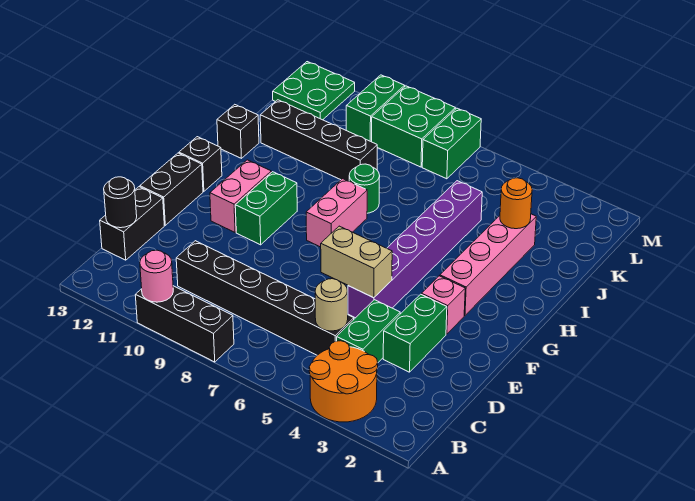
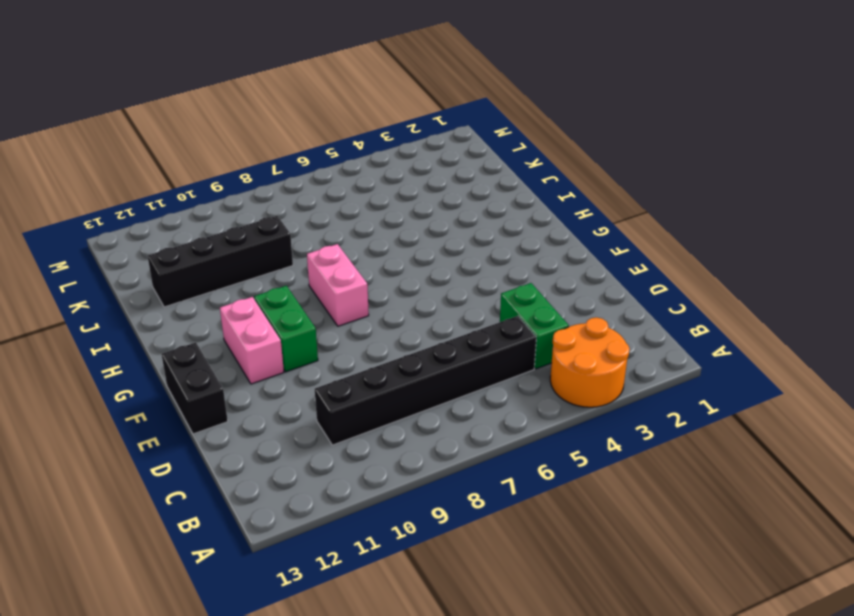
none -> black 1x3 brick [135,286,234,362]
none -> black 1x2 brick [100,187,164,260]
none -> green 1x2 brick [383,294,447,372]

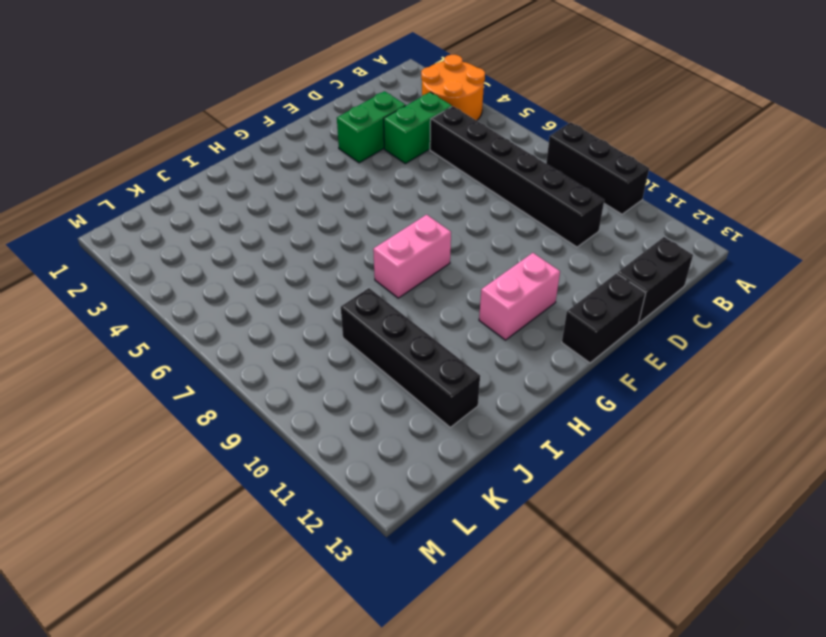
none -> purple 1x6 brick [348,181,482,318]
none -> pink 1x1 brick [421,276,465,334]
none -> green 1x2 brick [235,172,297,245]

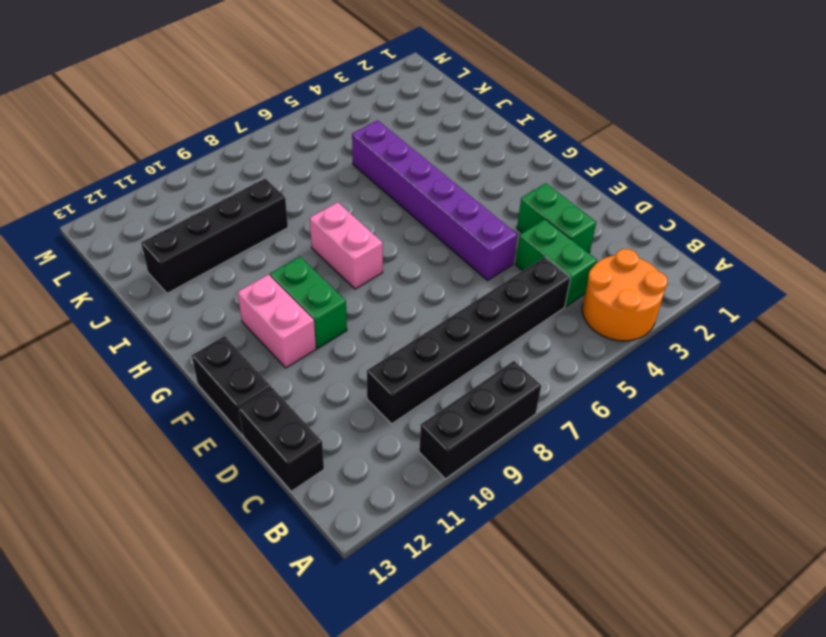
none -> pink 1x1 brick [421,276,465,334]
none -> pink 1x4 brick [440,214,536,315]
none -> black 1x1 brick [179,137,222,191]

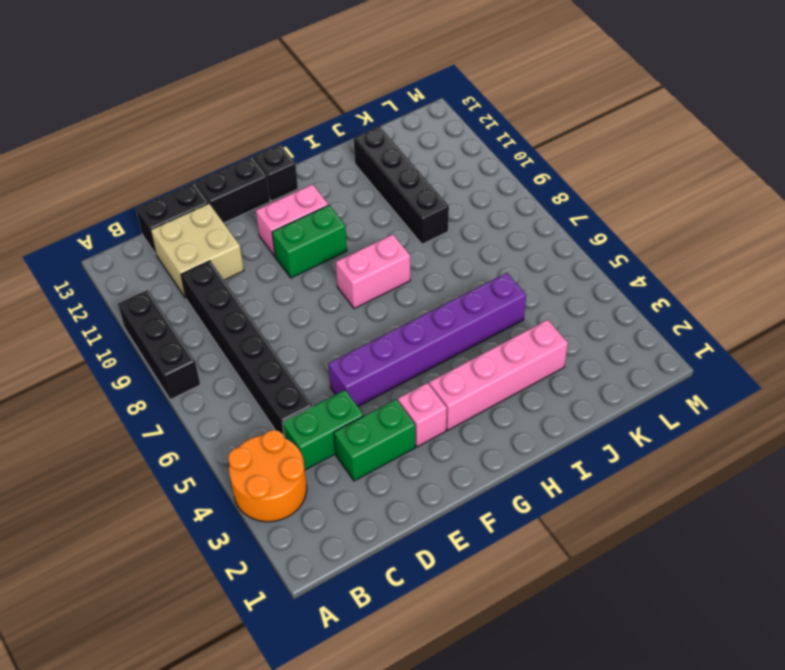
tan 2x2 brick [151,204,244,298] -> none
none -> green 1x1 round brick [349,164,380,213]
none -> black 1x1 brick [217,104,259,158]
none -> green 1x2 brick [422,108,481,179]

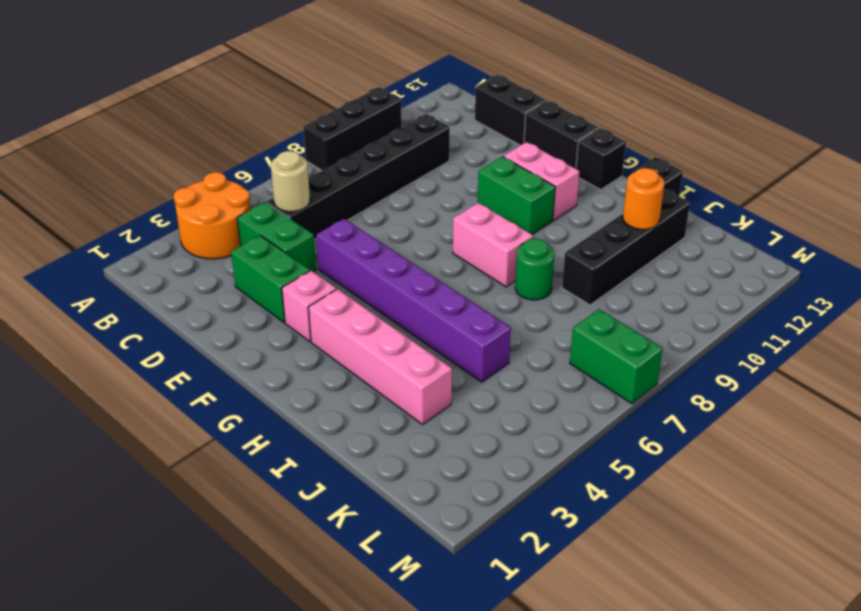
orange 1x1 round brick [623,168,665,230] -> orange 1x1 round brick moved to [500,178,532,229]
none -> green 2x2 brick [372,86,455,167]
none -> green 1x2 brick [346,75,405,142]
none -> green 2x2 plate [273,62,355,120]

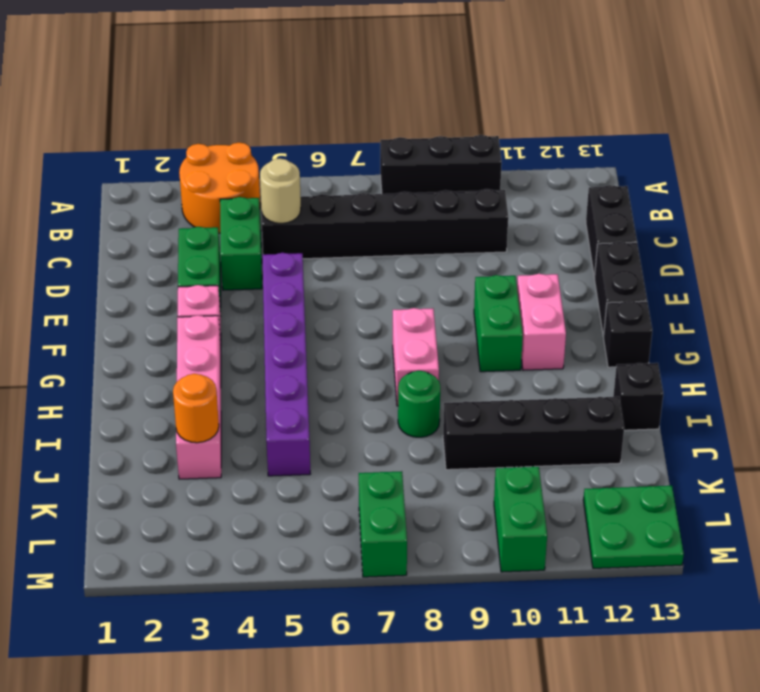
none -> green 2x2 brick [372,86,455,167]
none -> pink 1x1 round brick [140,250,173,302]
none -> black 1x1 round brick [104,177,137,228]

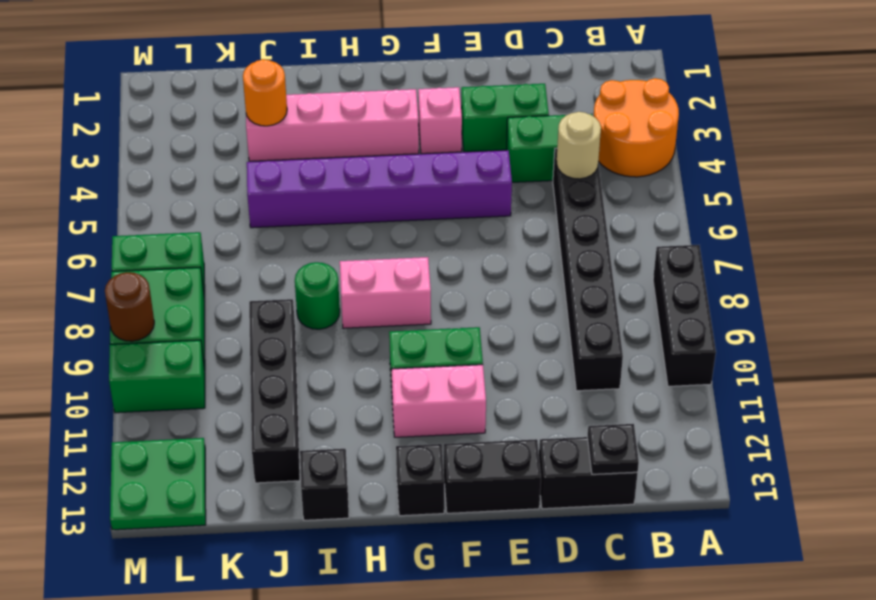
black 1x1 plate [587,424,639,474] -> black 1x1 round brick [104,177,137,228]
brown 1x1 round brick [105,272,154,341] -> none
none -> pink 1x1 round brick [140,250,173,302]
none -> tan 1x2 brick [321,226,392,298]

